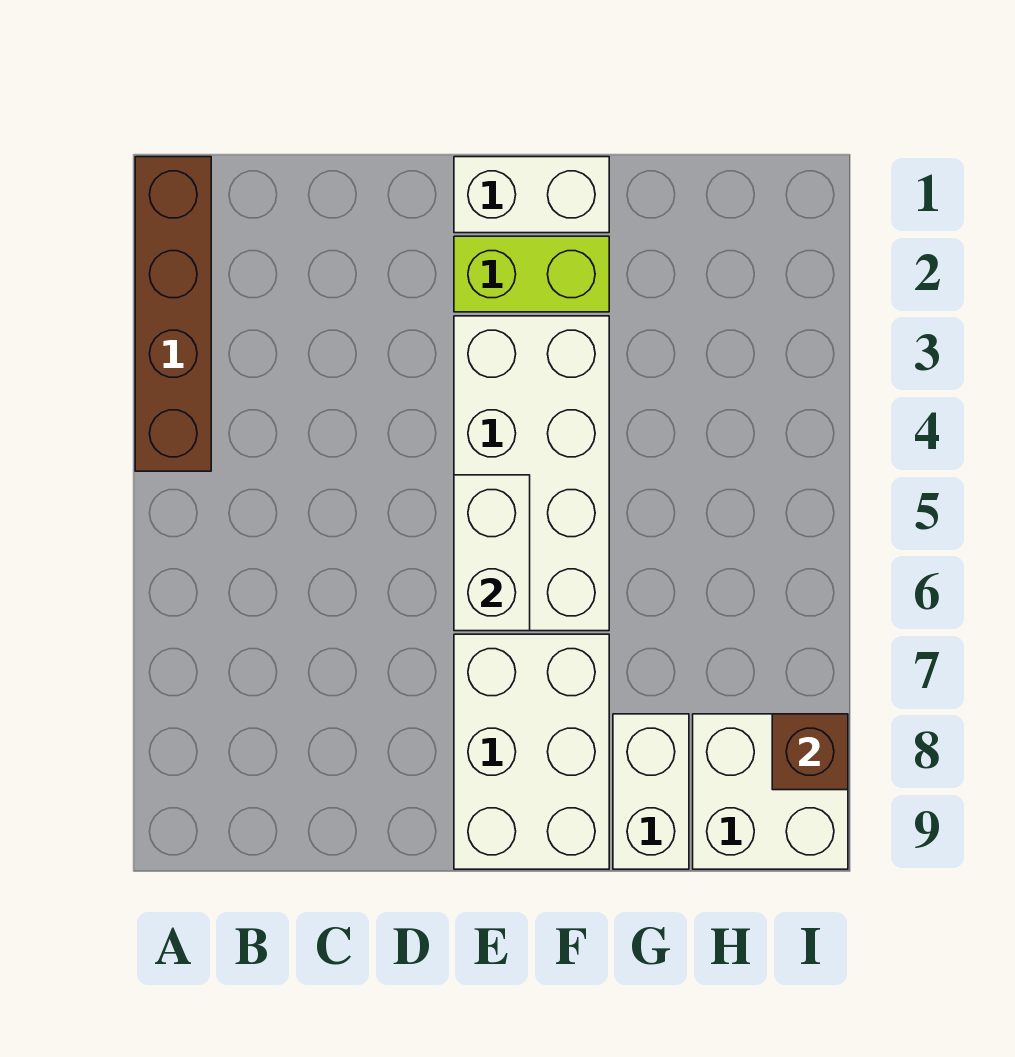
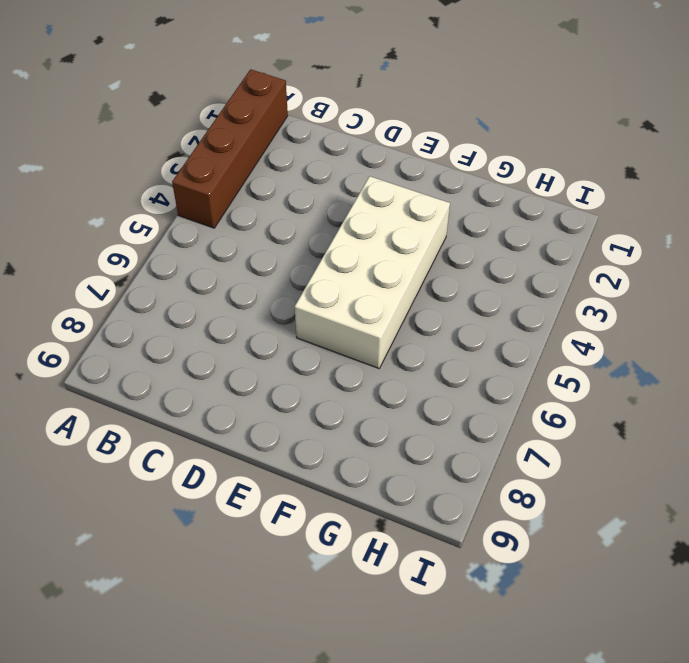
none -> white 1x2 brick [454,157,609,233]
none -> lime 1x2 brick [454,236,609,312]

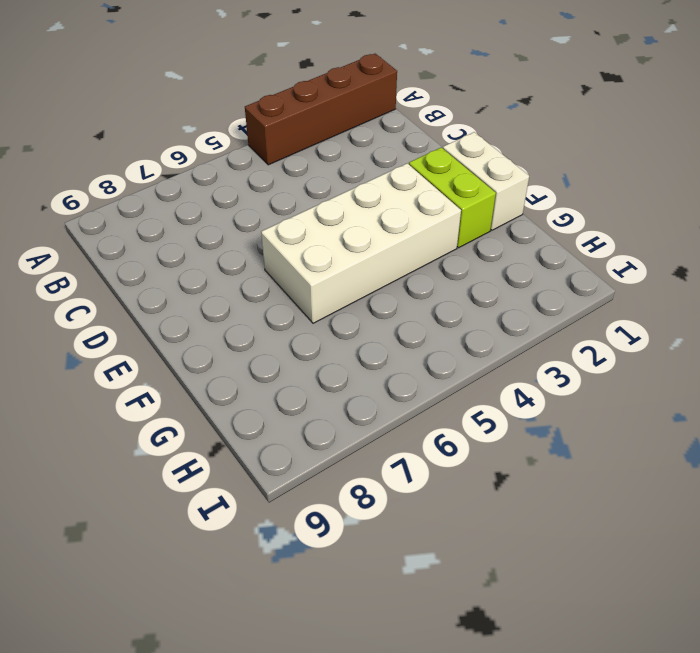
none -> white 2x3 brick [454,634,609,869]
none -> white 1x2 brick [613,714,689,869]

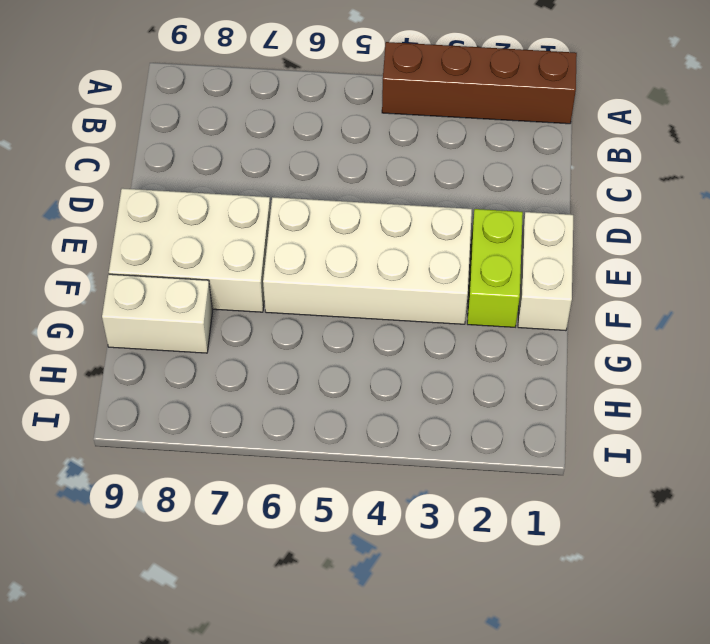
none -> white 2x2 brick [693,714,848,869]
none -> white 1x2 brick [454,475,530,631]

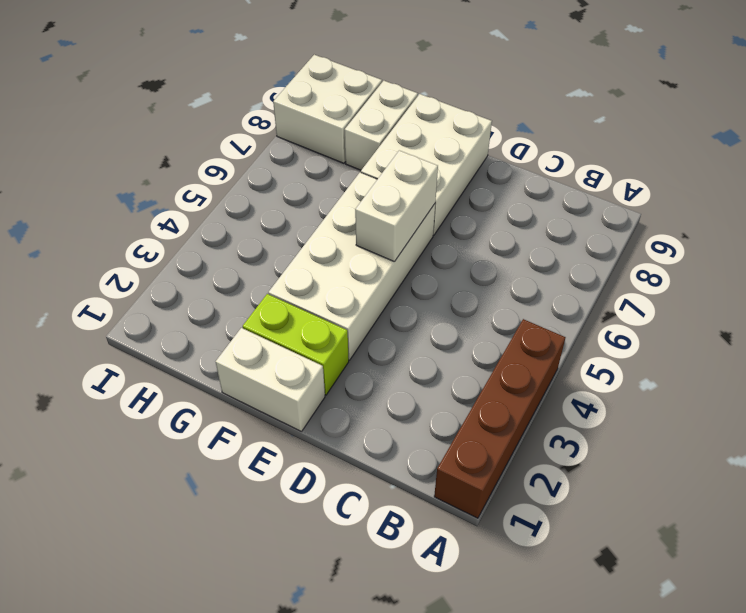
none -> brown 1x1 brick [772,714,848,790]

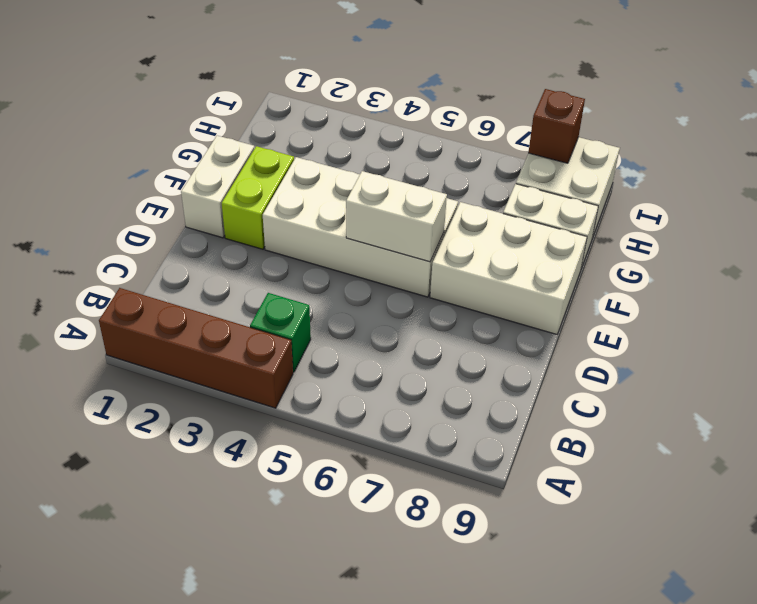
green 1x1 brick [250,293,311,372] -> none

